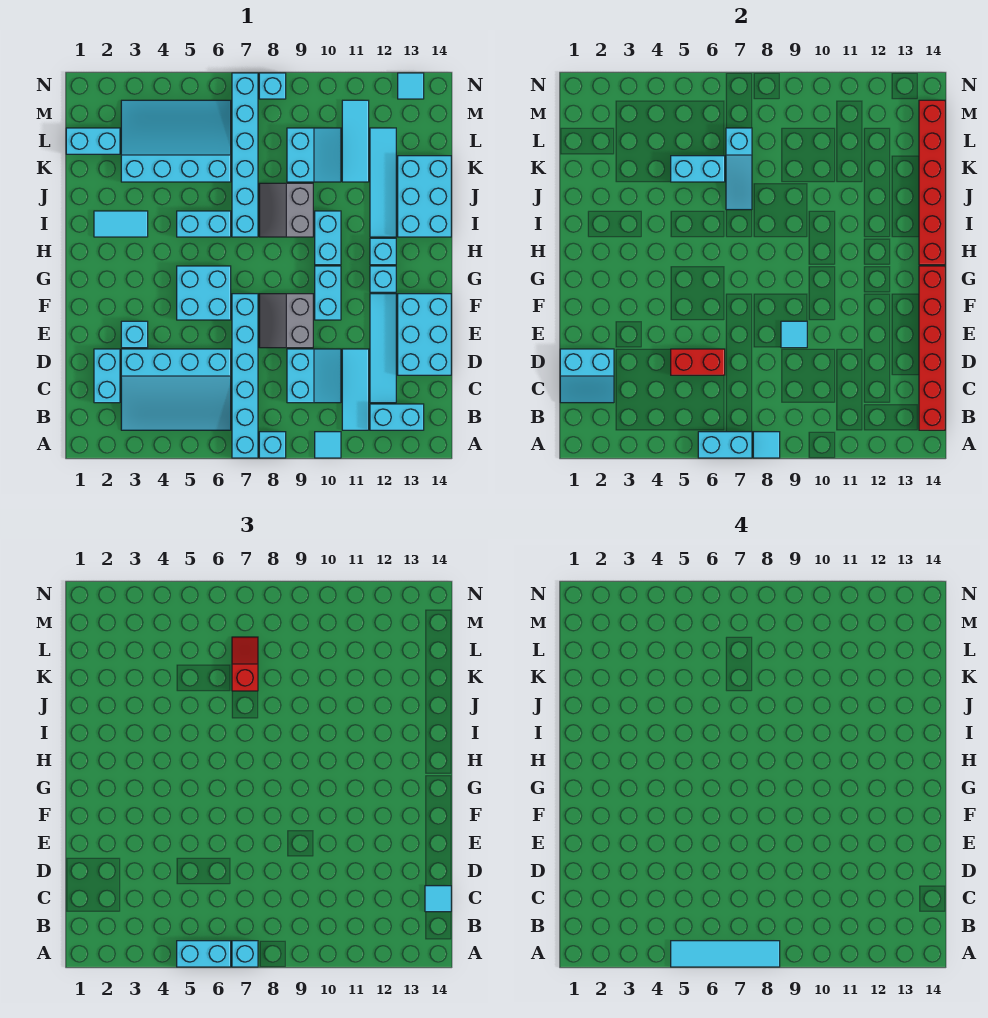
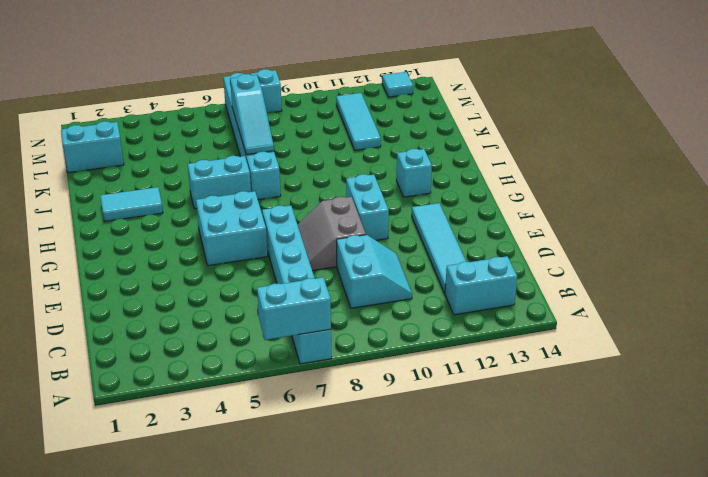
none -> cyan 1x1 brick [259,432,286,458]
none -> cyan 1x1 tile [315,432,341,458]
none -> cyan 3x4 slope [121,349,231,430]
none -> cyan 1x3 tile [342,349,369,430]

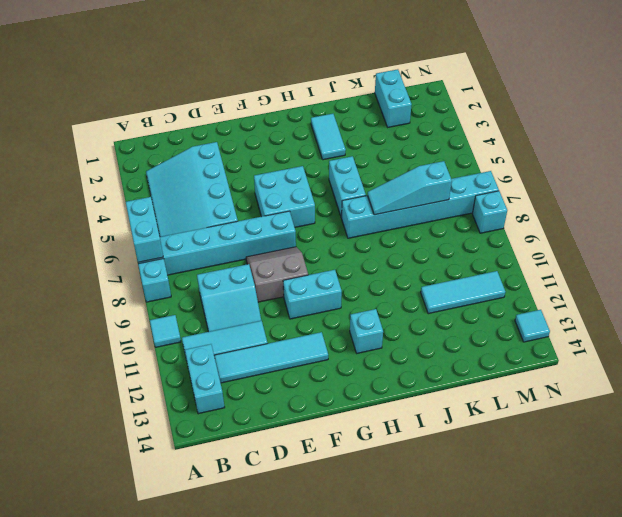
none -> cyan 1x2 brick [94,349,120,403]
none -> cyan 2x3 brick [398,294,451,375]
none -> cyan 1x1 brick [121,321,148,348]
none -> cyan 1x1 brick [370,266,396,292]

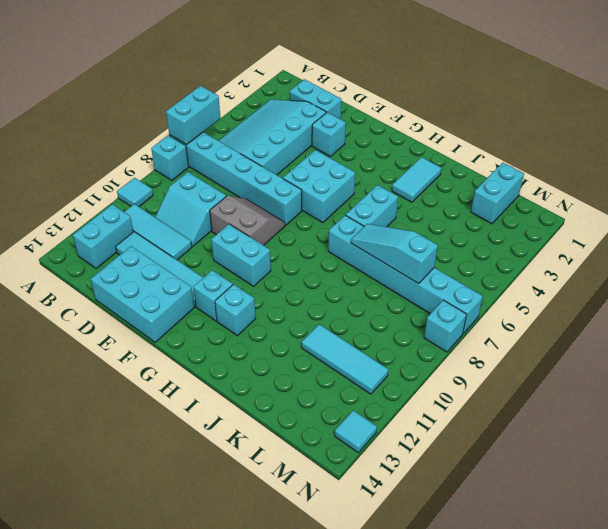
none -> cyan 1x2 brick [315,211,341,265]
none -> grey 2x2 slope [259,183,313,237]
none -> cyan 1x4 tile [370,128,396,237]
none -> cyan 2x3 brick [398,156,451,237]

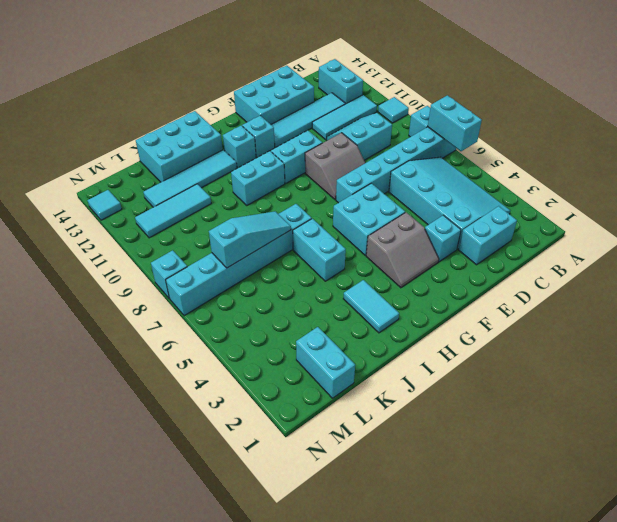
grey 2x2 slope [366,212,439,288] -> grey 2x2 slope moved to [259,183,313,237]
none -> cyan 3x4 slope [121,100,231,182]
none -> cyan 2x2 slope [287,128,341,182]
none -> cyan 1x1 tile [753,432,780,458]
none -> red 1x6 brick [919,266,945,430]

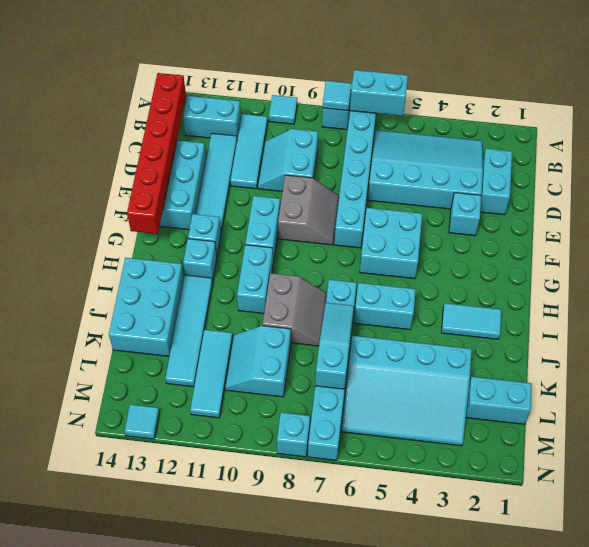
none -> cyan 2x2 slope [560,349,614,403]
none -> red 1x2 brick [671,349,725,375]
none -> cyan 1x1 tile [781,321,807,348]
none -> red 1x6 brick [919,100,945,265]

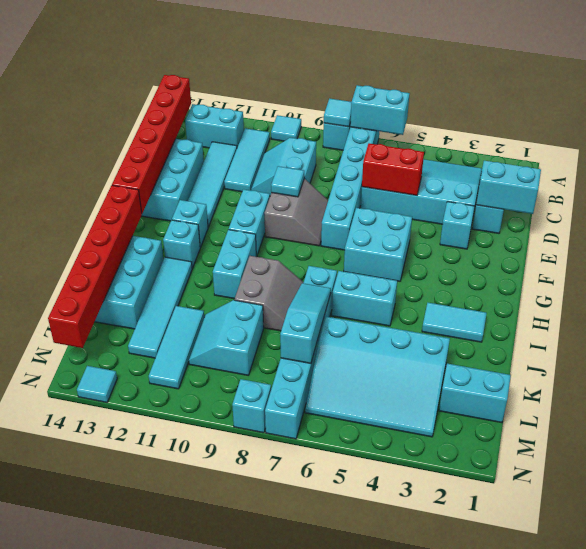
none -> cyan 1x2 brick [671,156,725,182]
none -> cyan 1x2 brick [177,941,231,967]
none -> cyan 1x1 brick [232,941,258,967]
none -> cyan 1x1 tile [425,886,451,912]

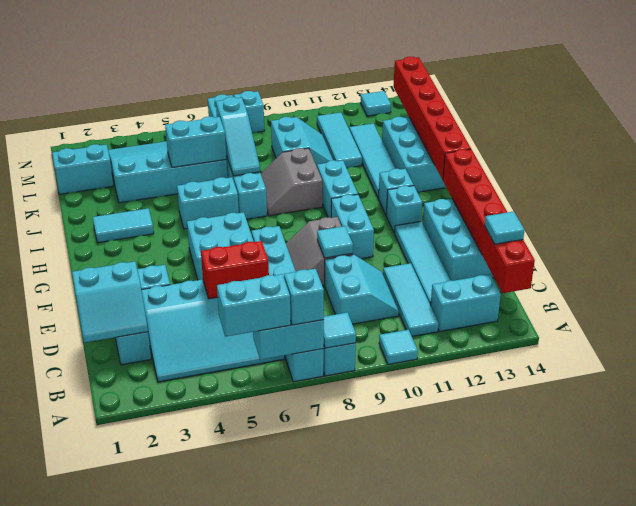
none -> red 1x2 slope [232,637,258,691]
none -> cyan 1x4 tile [671,941,780,967]

